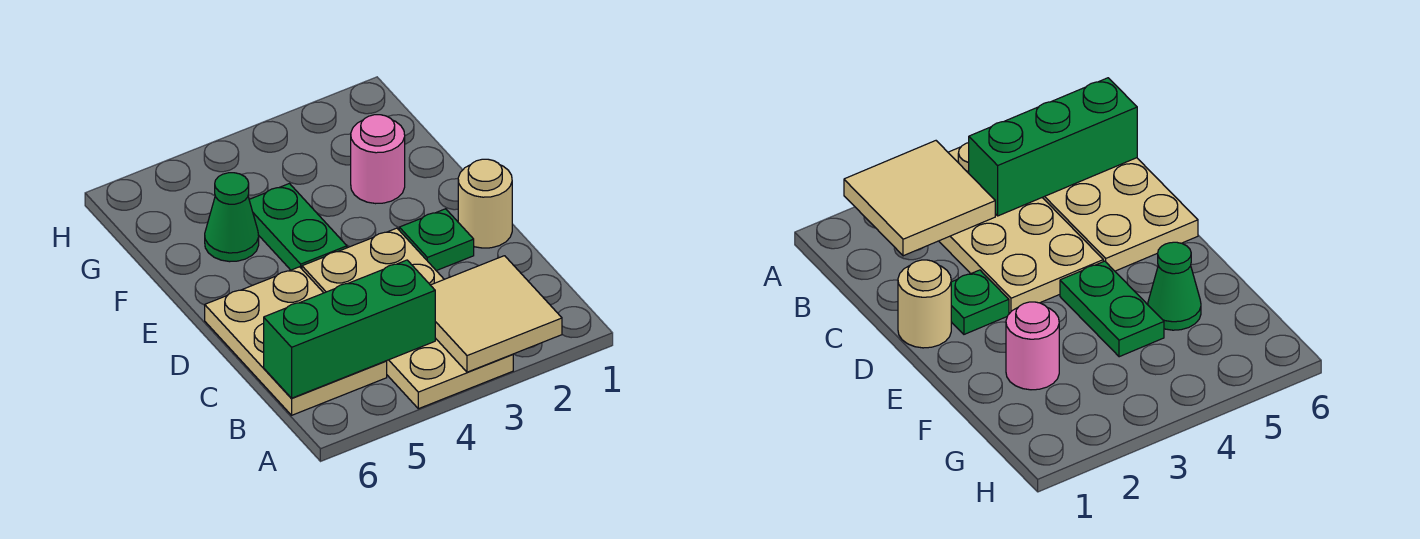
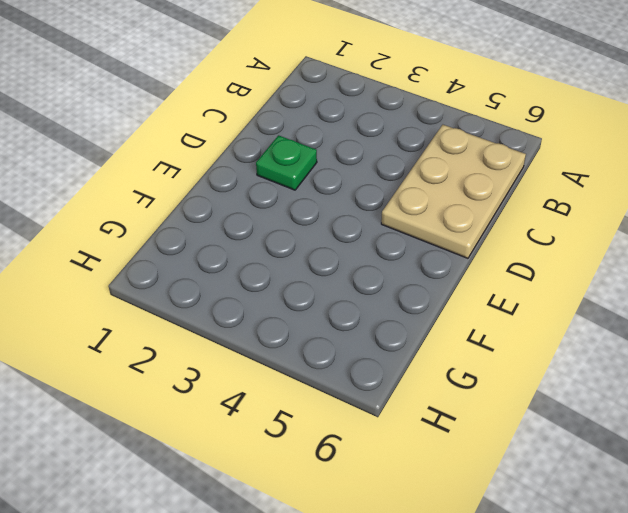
none -> tan 2x4 plate [302,228,513,409]
none -> tan 1x1 round brick [458,159,512,248]

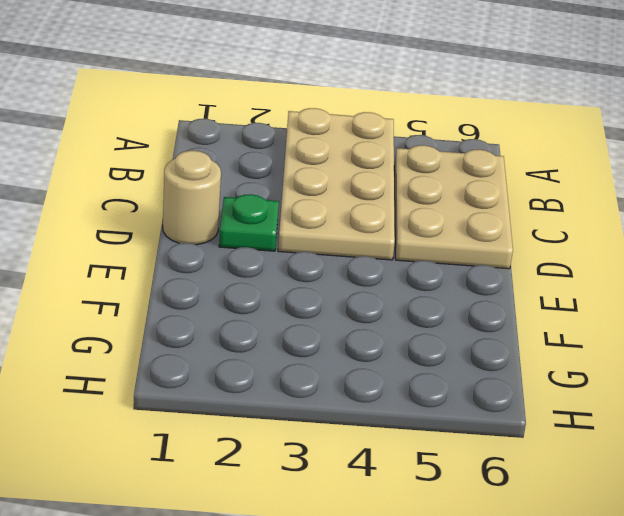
none -> green 1x2 plate [249,184,347,270]
none -> pink 1x1 round brick [351,115,405,204]

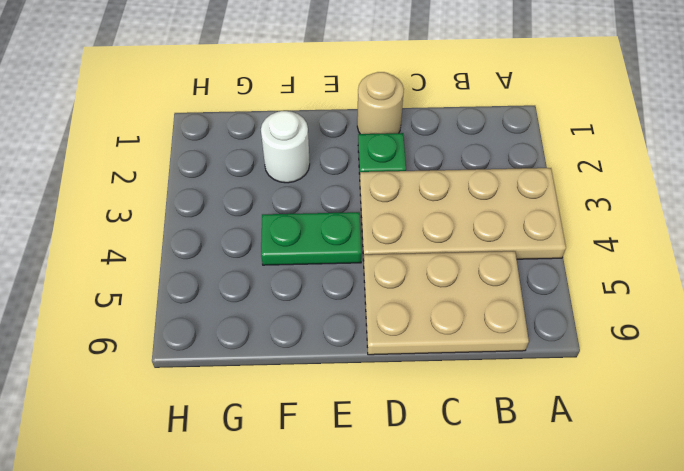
white 1x1 round brick [261,111,310,183] -> pink 1x1 round brick [351,115,405,204]
none -> green 1x1 cone [205,173,259,262]
none -> tan 2x2 tile [431,256,562,372]

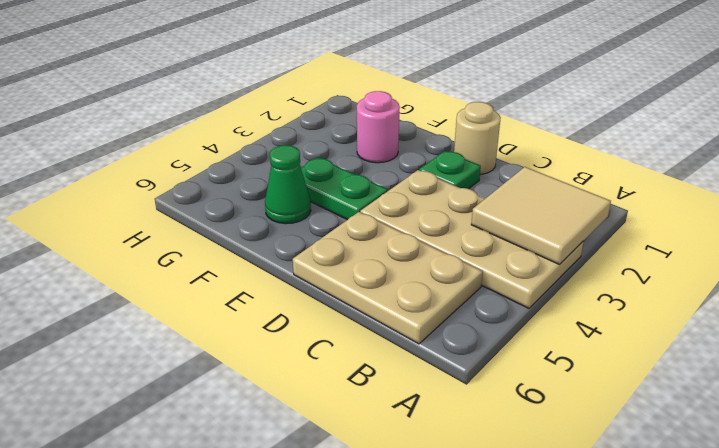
none -> green 1x3 brick [264,260,435,398]

